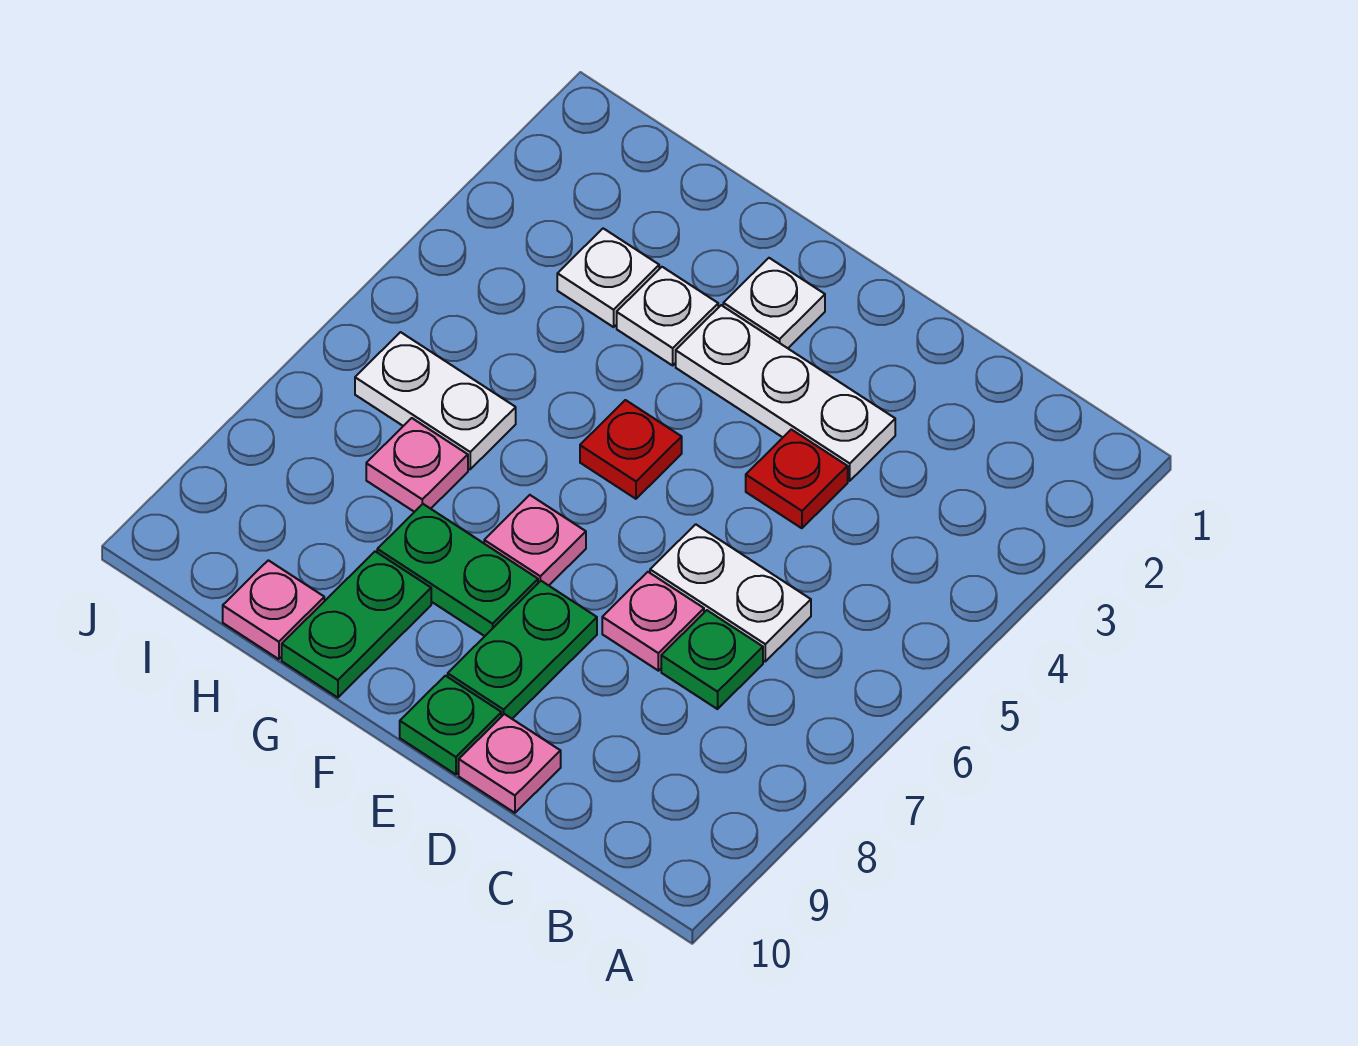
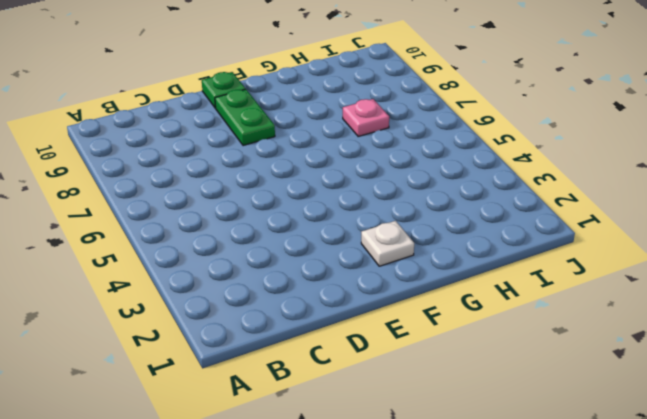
none -> white 1x2 plate [650,524,811,661]
none -> green 1x1 plate [661,610,763,709]
none -> white 1x3 plate [676,305,895,481]

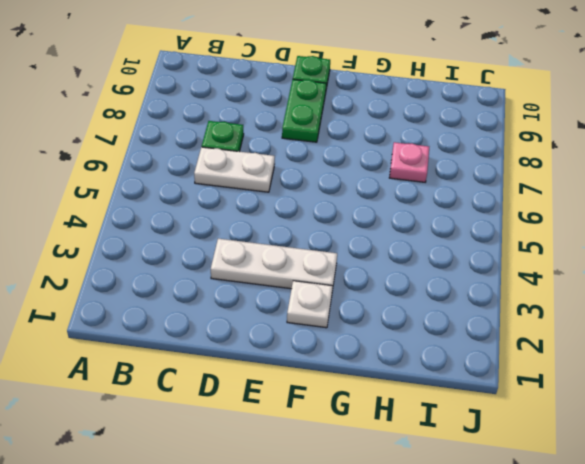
none -> red 1x1 plate [746,429,848,528]
none -> pink 1x1 plate [602,572,704,671]
none -> pink 1x1 plate [459,714,561,813]

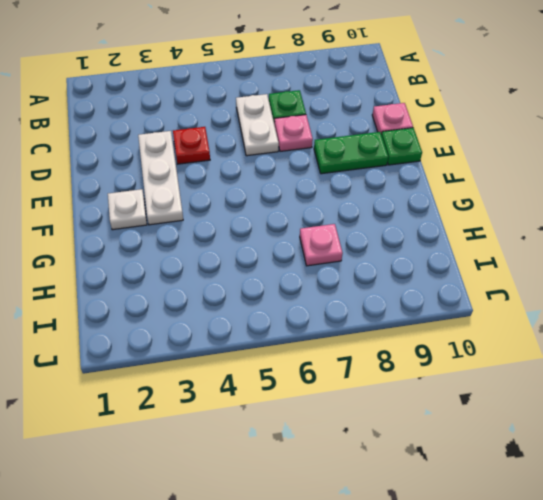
none -> red 1x1 plate [580,400,682,499]
none -> pink 1x1 plate [484,495,586,585]
none -> green 1x2 plate [377,504,538,636]

